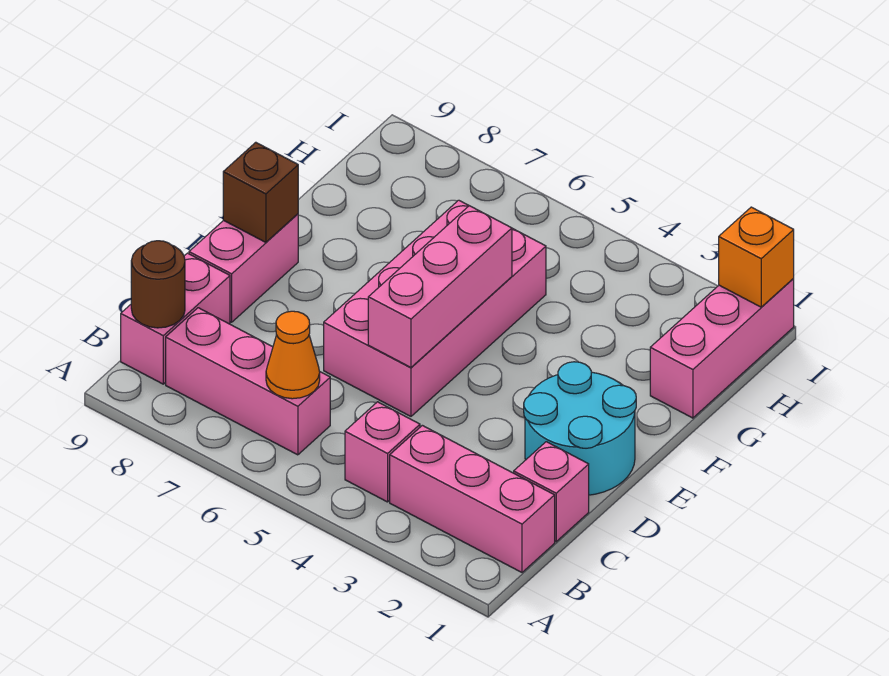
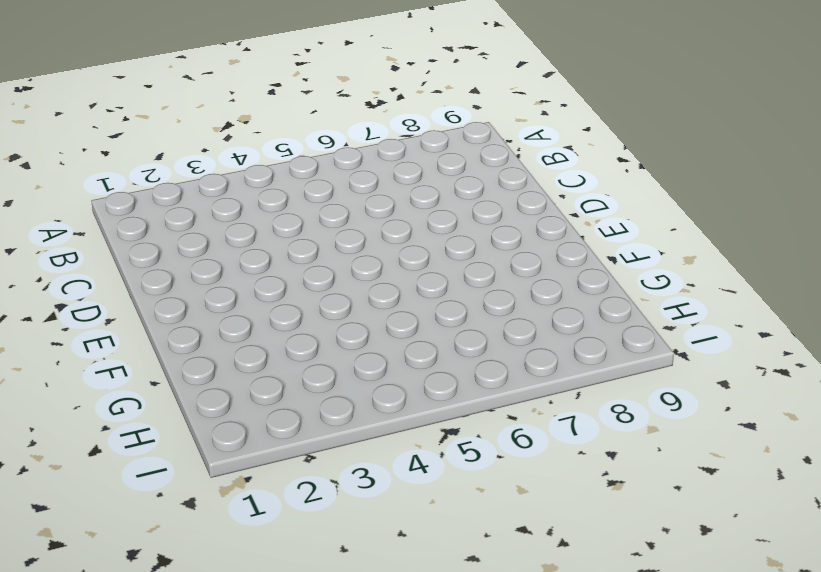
none -> pink 1x3 brick [390,425,555,572]
none -> pink 1x1 brick [345,402,420,502]
none -> pink 1x3 brick [166,308,330,455]

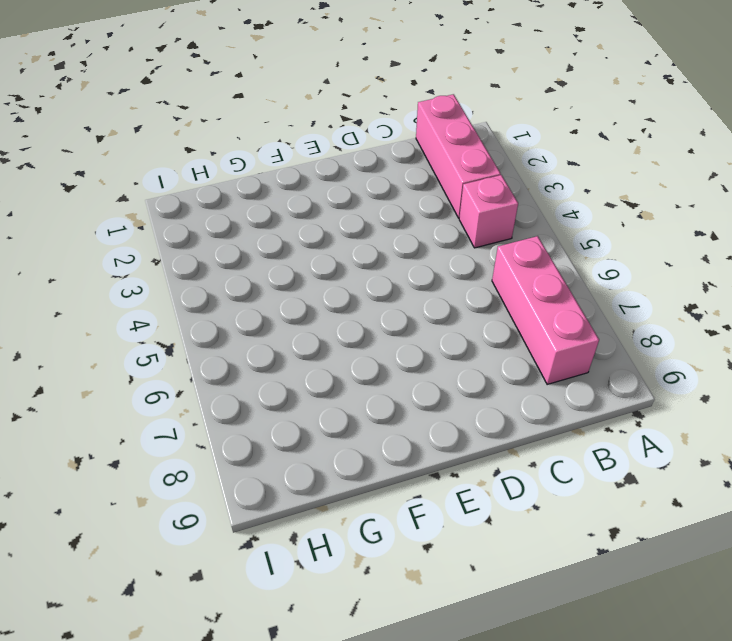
none -> pink 1x2 brick [121,253,230,384]
none -> pink 1x1 brick [514,442,589,542]
none -> cyan 2x2 round brick [524,362,636,495]

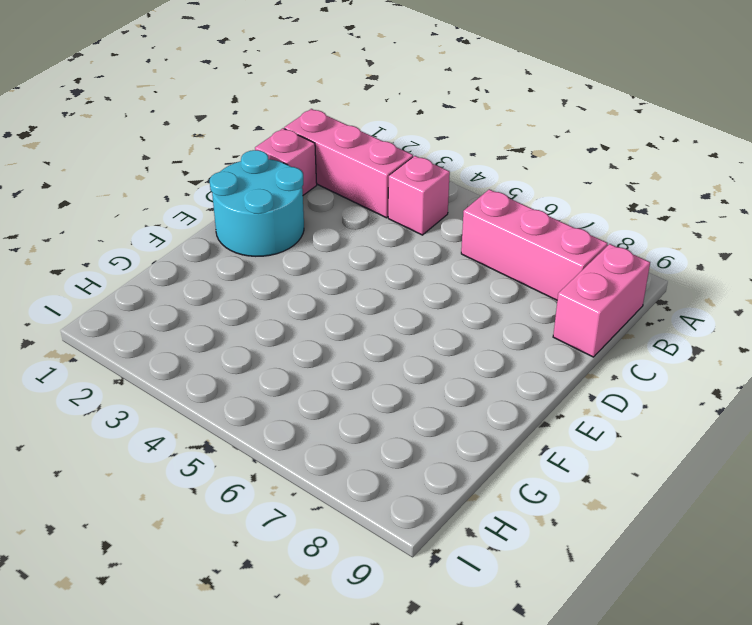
none -> pink 2x4 brick [324,200,546,416]
none -> pink 1x2 brick [189,214,298,322]
none -> pink 1x3 brick [650,279,794,418]

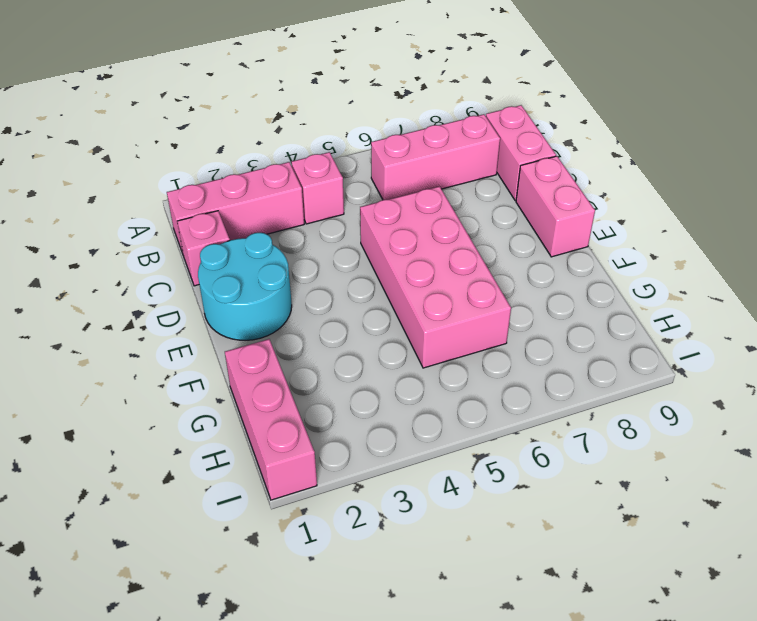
none -> orange 1x1 cone [266,311,320,399]
none -> brown 1x1 round brick [131,241,185,328]
none -> pink 1x3 brick [368,206,512,367]

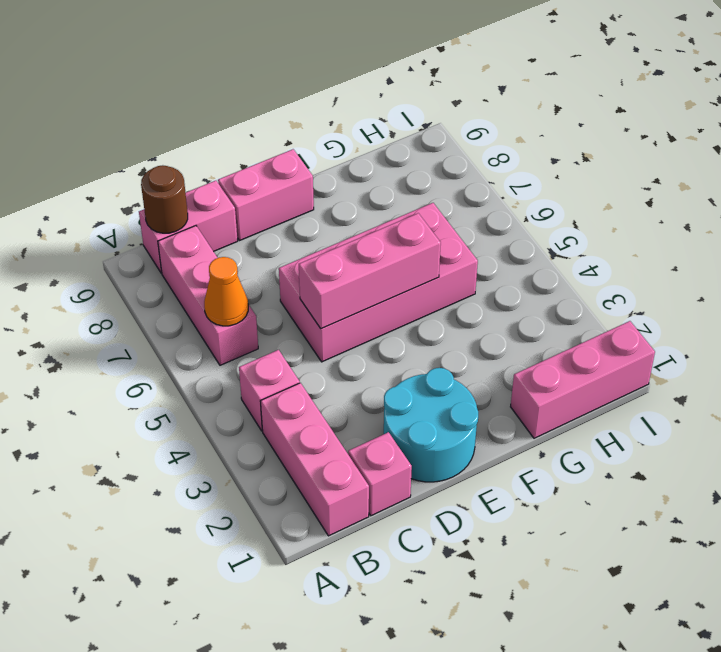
none -> brown 1x1 brick [223,142,298,242]
none -> orange 1x1 brick [719,207,794,307]

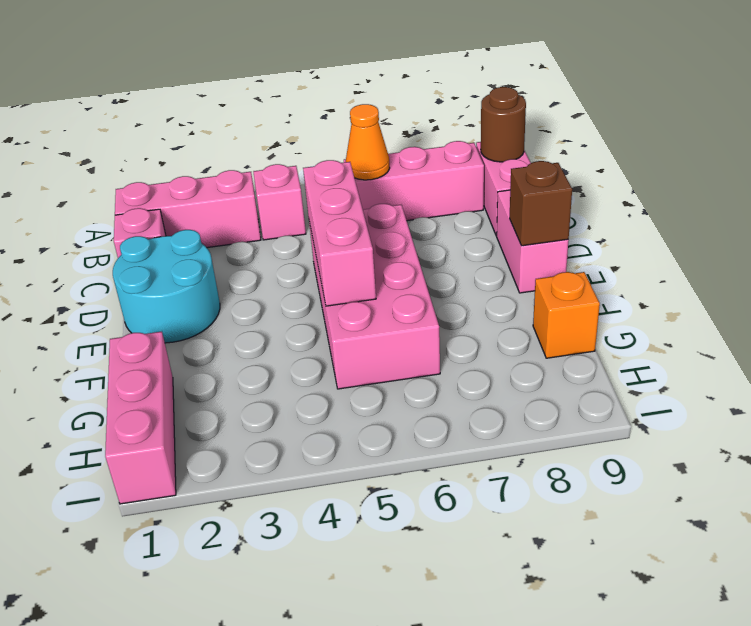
orange 1x1 brick [533,272,600,358] -> orange 1x1 brick moved to [719,207,794,307]

